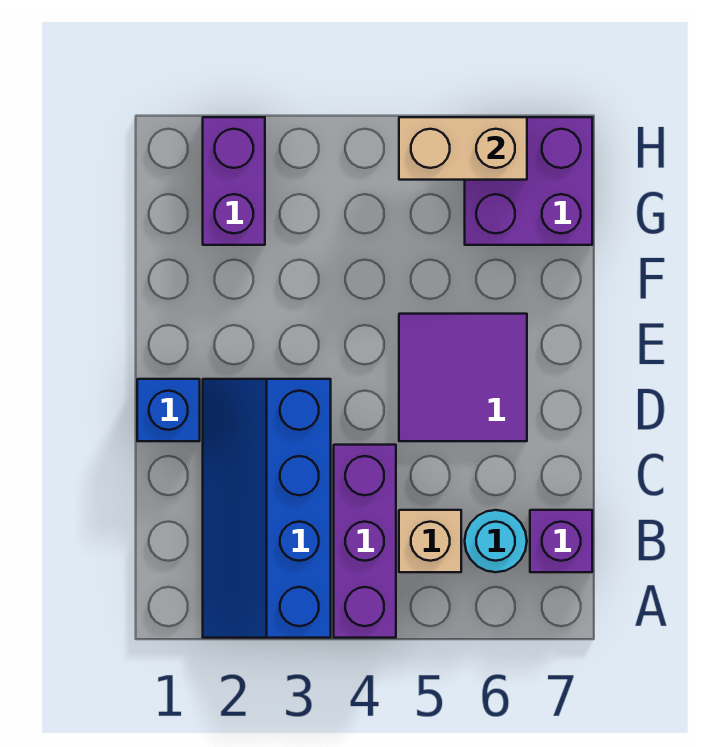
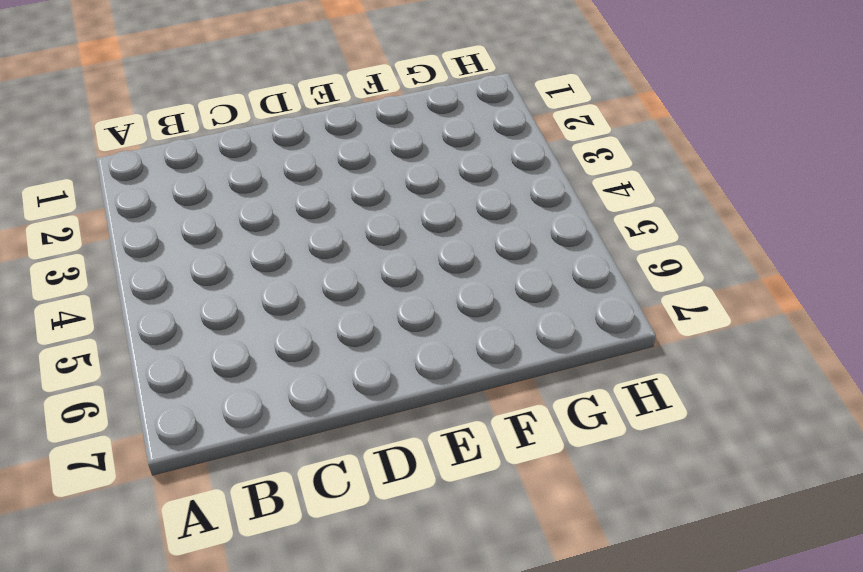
none -> blue 2x4 slope [203,379,331,638]
none -> purple 1x3 brick [334,445,396,638]

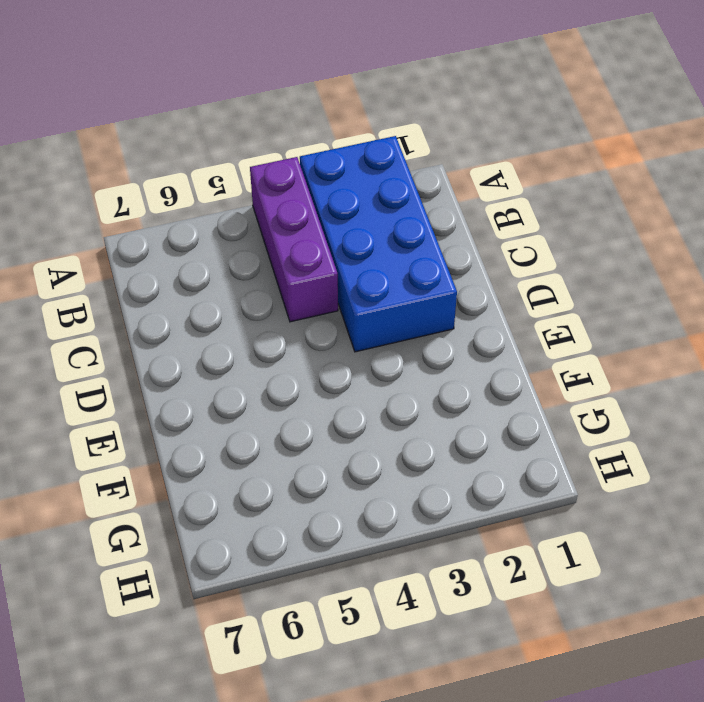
blue 2x4 brick [300,136,457,352] -> blue 2x4 slope [203,379,331,638]
none -> tan 1x1 brick [399,510,461,572]
none -> cyan 1x1 round brick [465,510,527,572]

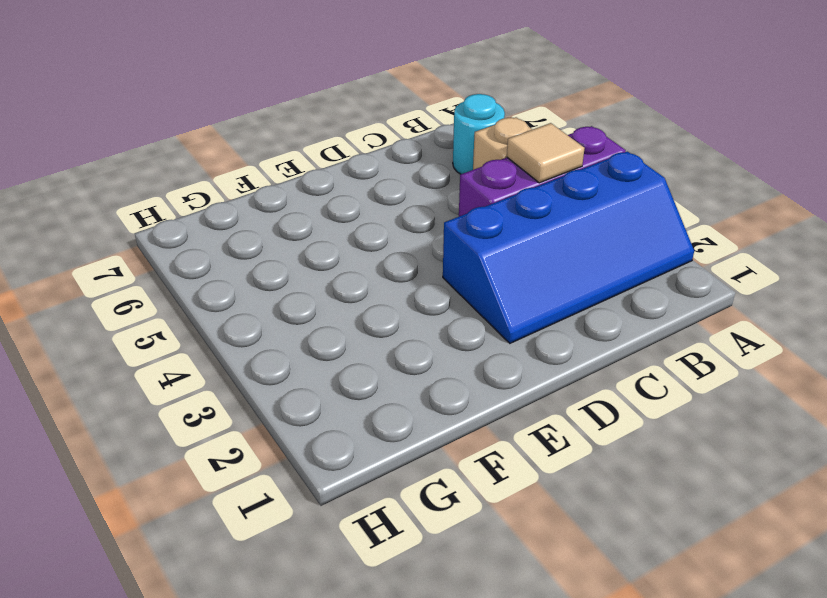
tan 1x1 tile [507,123,585,183] -> none
none -> purple 1x1 brick [530,510,592,572]
none -> blue 1x1 brick [137,379,200,441]

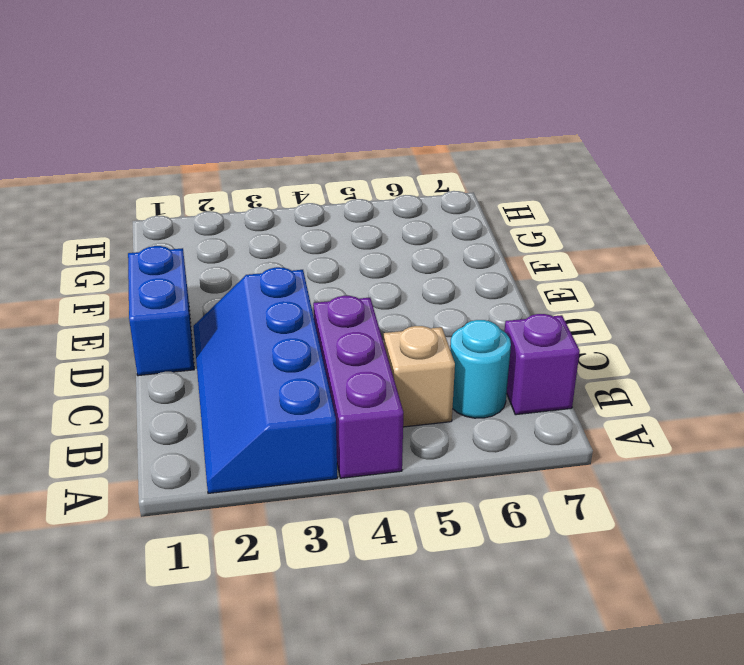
blue 1x2 brick [128,246,194,376] -> blue 1x1 brick [137,379,200,441]
none -> purple 2x2 tile [399,314,527,441]
none -> purple 1x2 brick [203,117,265,245]

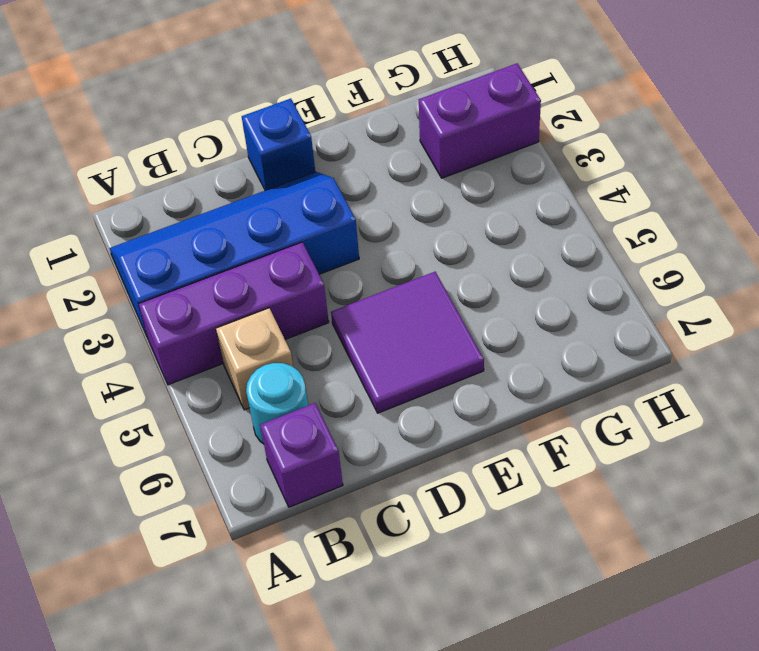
none -> purple 2x2 brick [465,117,592,245]
none -> tan 1x2 brick [399,117,527,180]

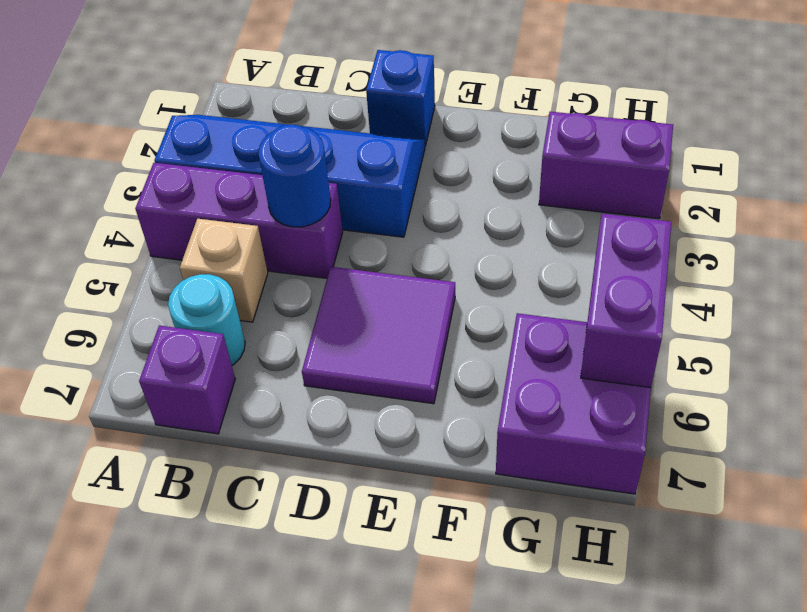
blue 1x1 round brick [258,124,331,227] -> none
purple 1x2 brick [581,214,671,388] -> tan 1x2 brick [399,117,527,180]

